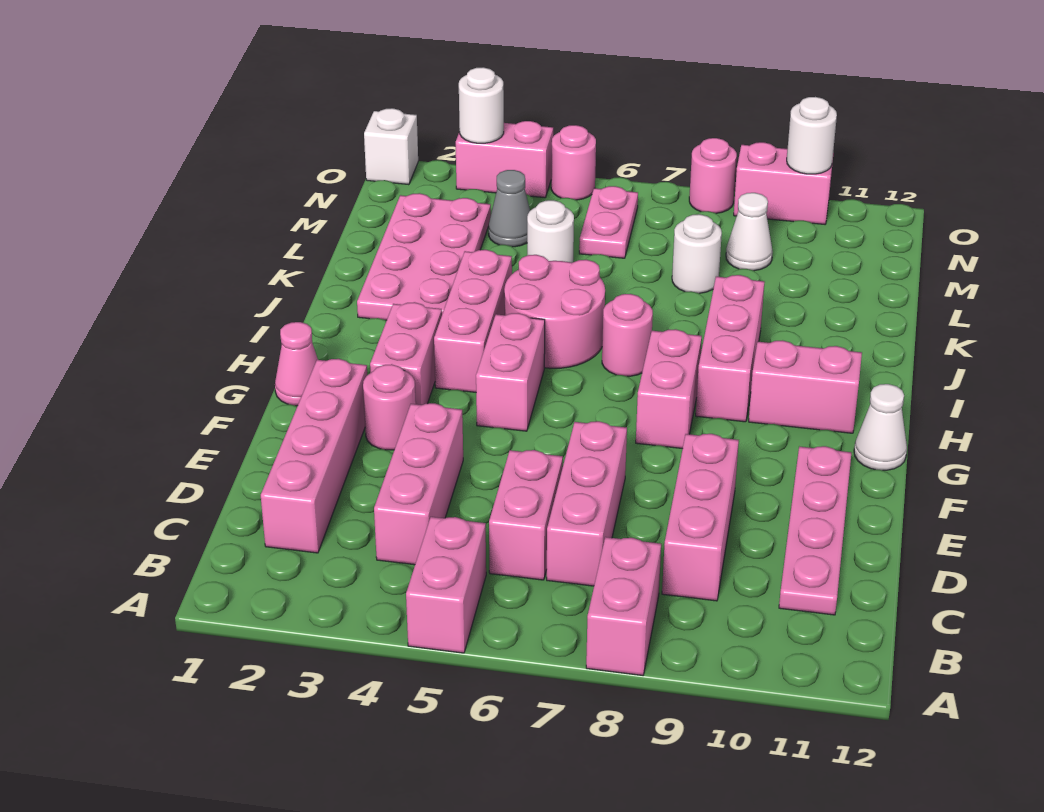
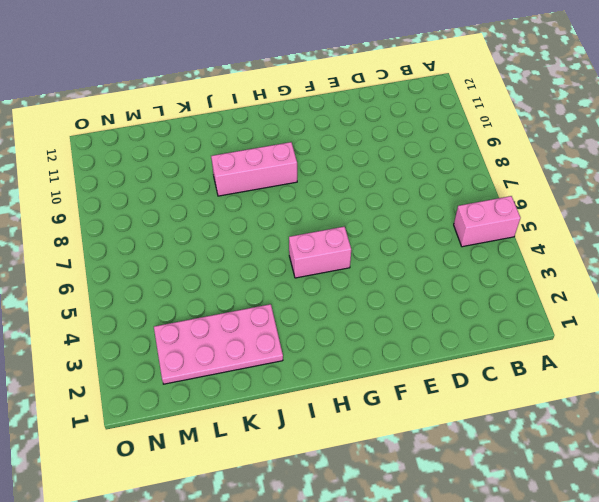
none -> pink 1x2 brick [586,537,661,675]
none -> pink 1x4 brick [261,359,367,553]
none -> pink 1x3 brick [374,403,463,565]
none -> pink 1x2 brick [489,450,563,580]

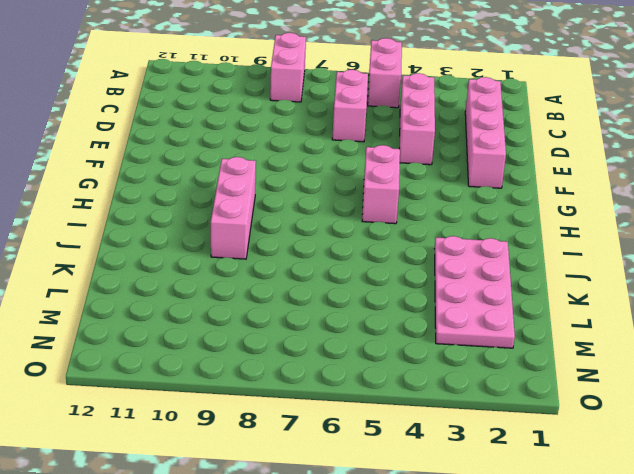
none -> pink 1x3 brick [547,421,627,586]
none -> pink 1x3 brick [662,434,739,601]
none -> pink 1x4 plate [779,446,851,615]
none -> pink 1x1 round brick [363,364,416,450]

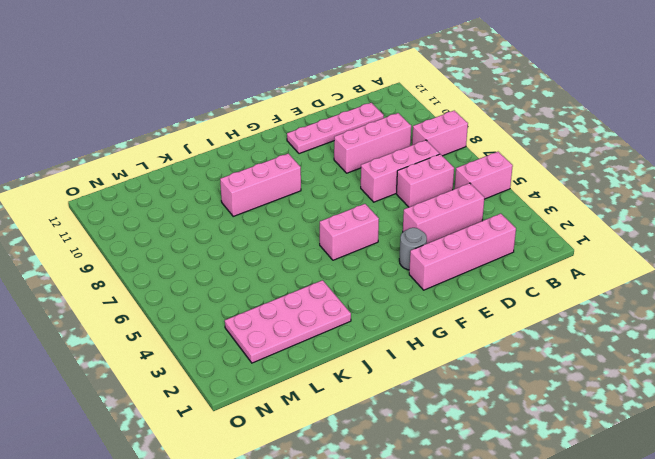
grey 1x1 round brick [399,228,427,270] -> pink 1x1 round brick [363,364,416,450]
none -> pink 1x1 cone [275,322,318,406]
none -> pink 1x2 brick [370,302,442,405]
none -> pink 1x2 brick [636,329,702,449]
none -> white 1x1 cone [854,384,907,470]

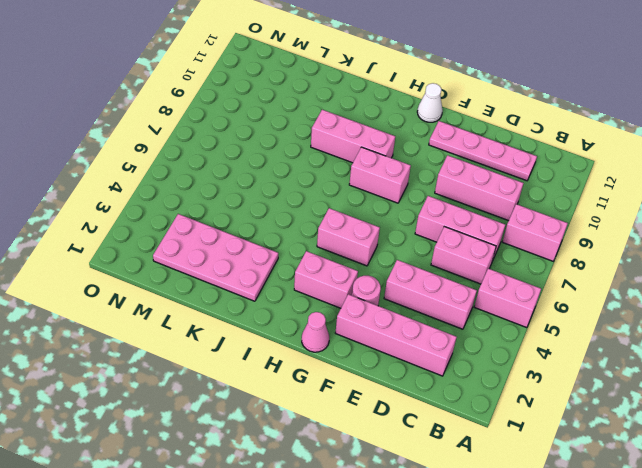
none -> pink 1x3 brick [434,250,512,392]
none -> pink 1x2 brick [749,340,862,433]
none -> pink 2x2 round brick [504,255,605,368]
none -> pink 1x1 round brick [602,294,653,376]

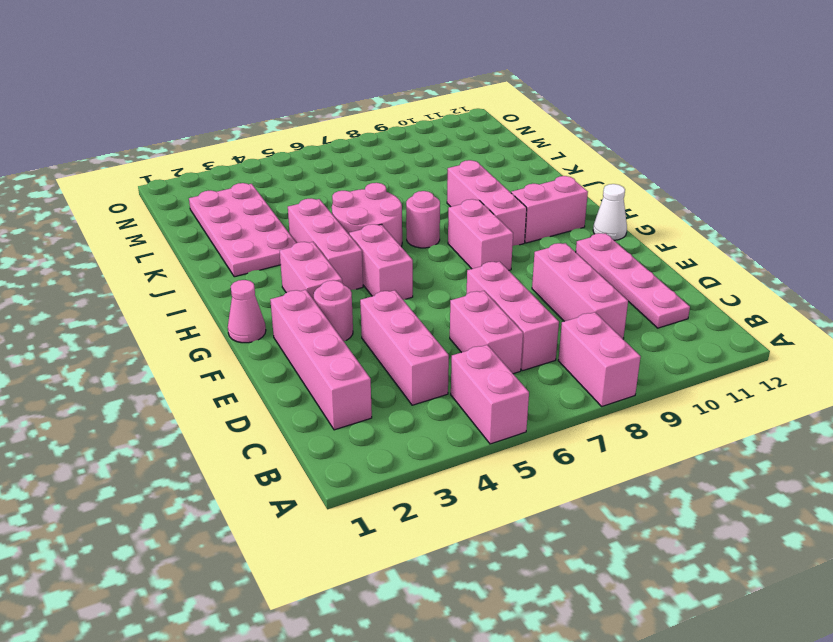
none -> white 1x1 round brick [527,200,574,263]
none -> white 1x1 round brick [672,214,722,293]
none -> grey 1x1 cone [489,170,530,247]
none -> pink 1x2 plate [579,186,638,258]

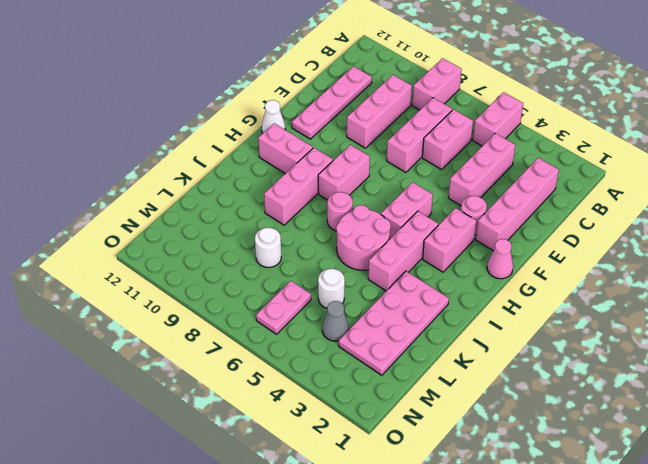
none -> white 1x1 cone [726,193,773,271]
none -> white 1x1 brick [364,108,418,185]
none -> pink 1x2 brick [456,121,553,198]
none -> pink 1x1 round brick [551,125,596,200]

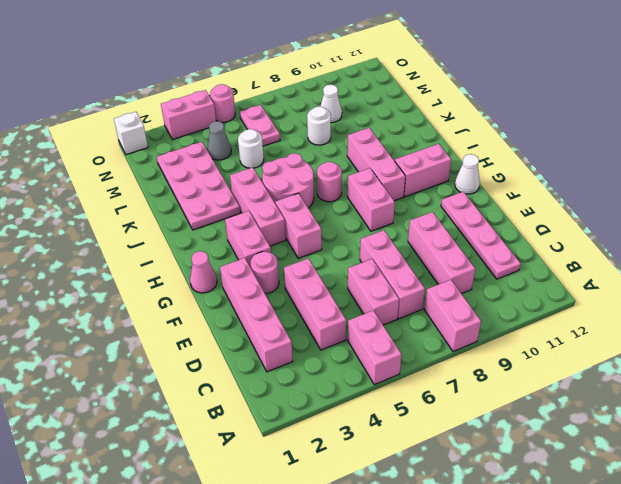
none -> pink 1x1 round brick [689,138,737,213]
none -> pink 1x2 brick [734,142,833,224]
none -> white 1x1 round brick [459,67,504,143]
none -> white 1x1 round brick [787,97,837,174]

